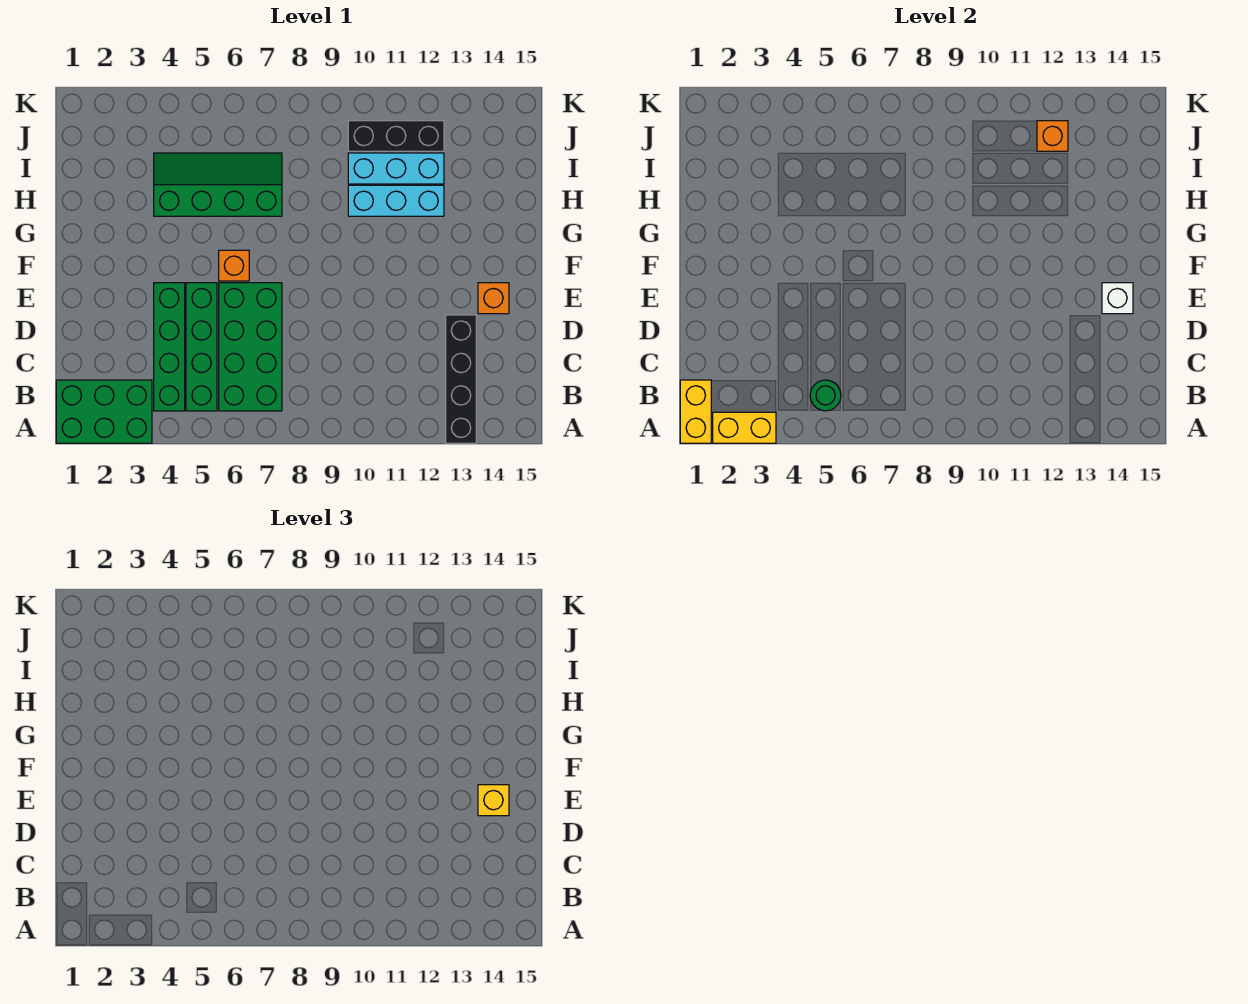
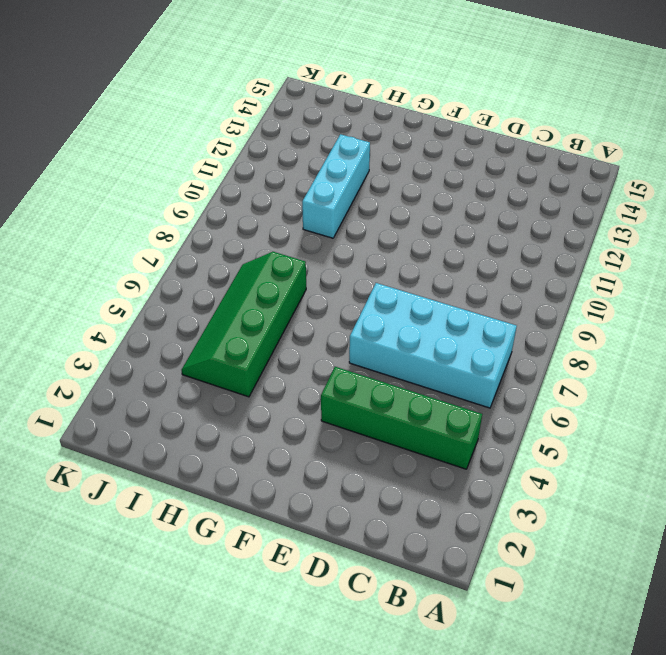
cyan 2x4 brick [349,283,517,408] -> green 2x4 brick [219,283,282,411]
none -> green 2x3 brick [56,380,152,443]
none -> black 1x4 brick [446,315,476,443]
none -> green 1x4 brick [186,283,217,411]

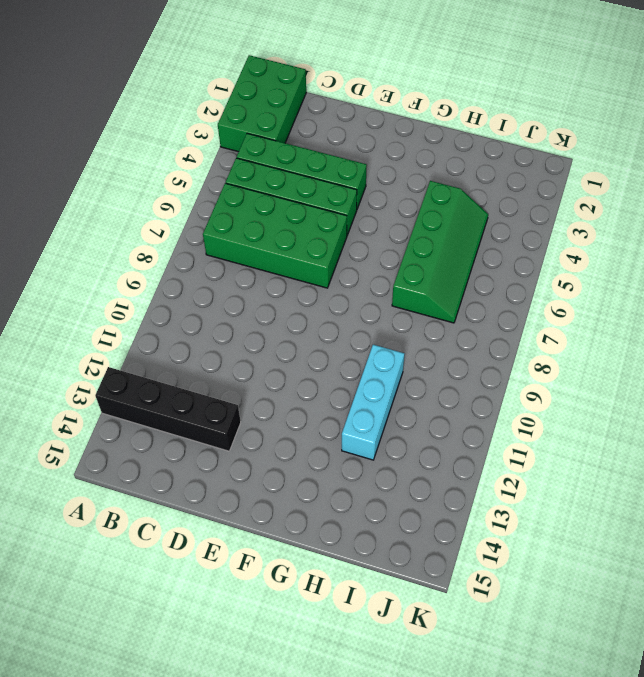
none -> orange 1x1 brick [478,283,509,314]
none -> orange 1x1 brick [219,250,249,281]
none -> cyan 1x3 brick [348,153,444,184]

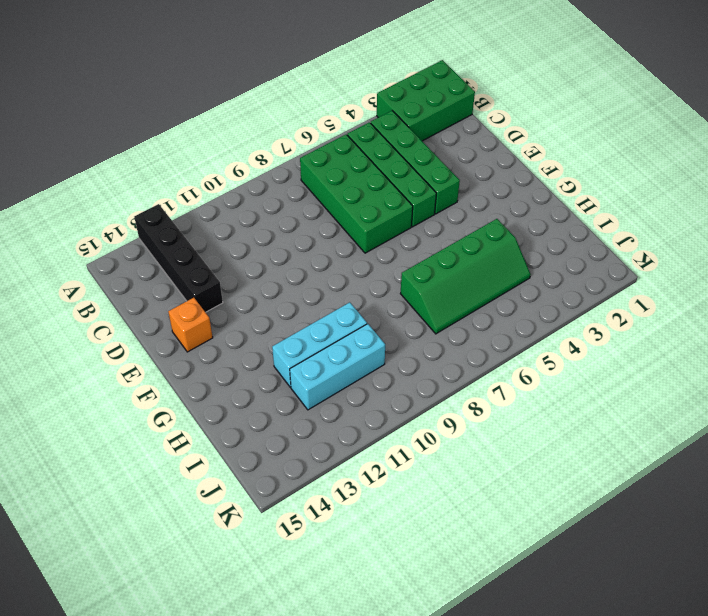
none -> orange 1x1 brick [219,250,249,281]
none -> black 1x3 brick [348,121,444,151]
none -> yellow 1x2 brick [680,380,711,443]

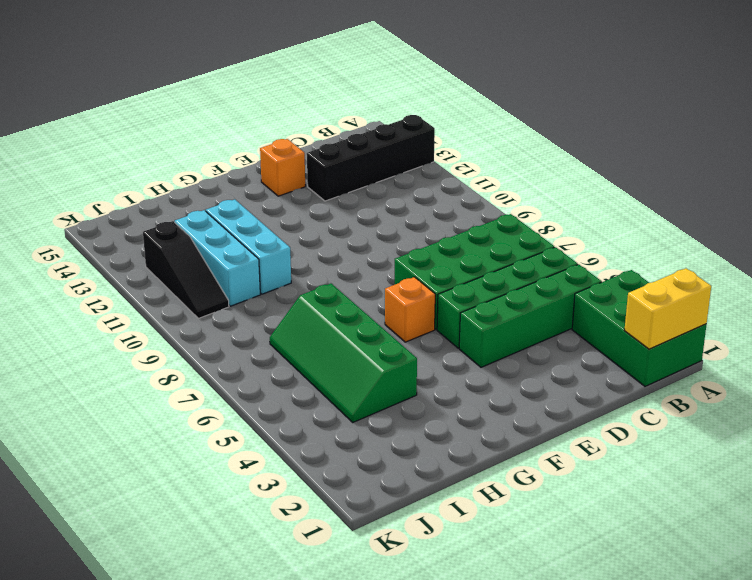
black 1x3 slope [143,221,229,318] -> black 1x3 brick [348,121,444,151]
none -> yellow 1x2 brick [713,412,776,443]
none -> green 1x1 round brick [810,380,841,411]
none -> white 1x1 brick [1102,283,1133,314]

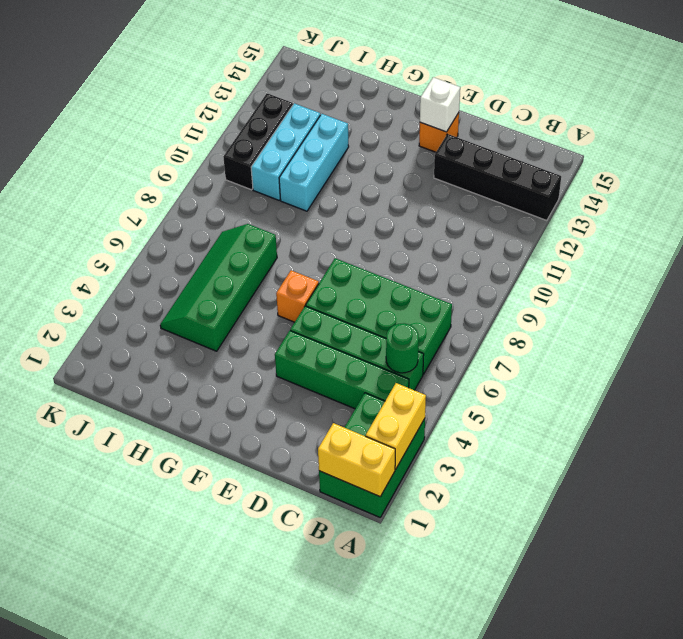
none -> orange 1x1 brick [1037,121,1068,151]
none -> yellow 1x1 brick [478,785,509,816]

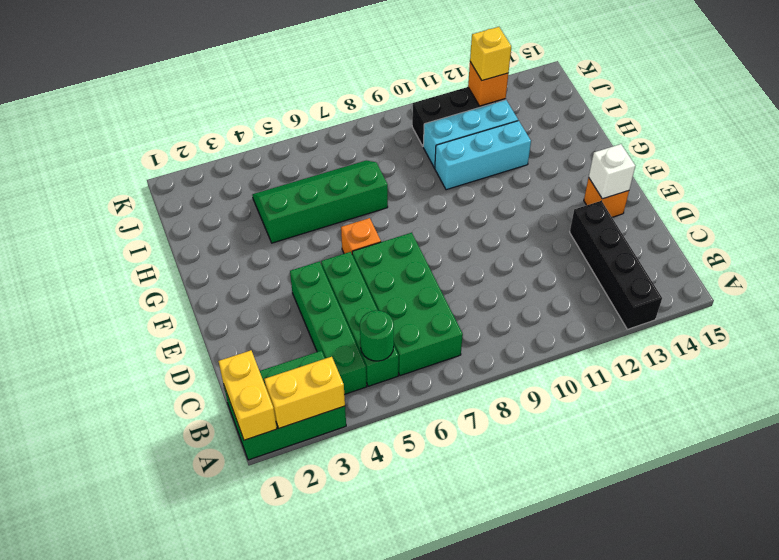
yellow 1x1 brick [470,27,511,80] -> yellow 1x1 brick moved to [478,785,509,816]

